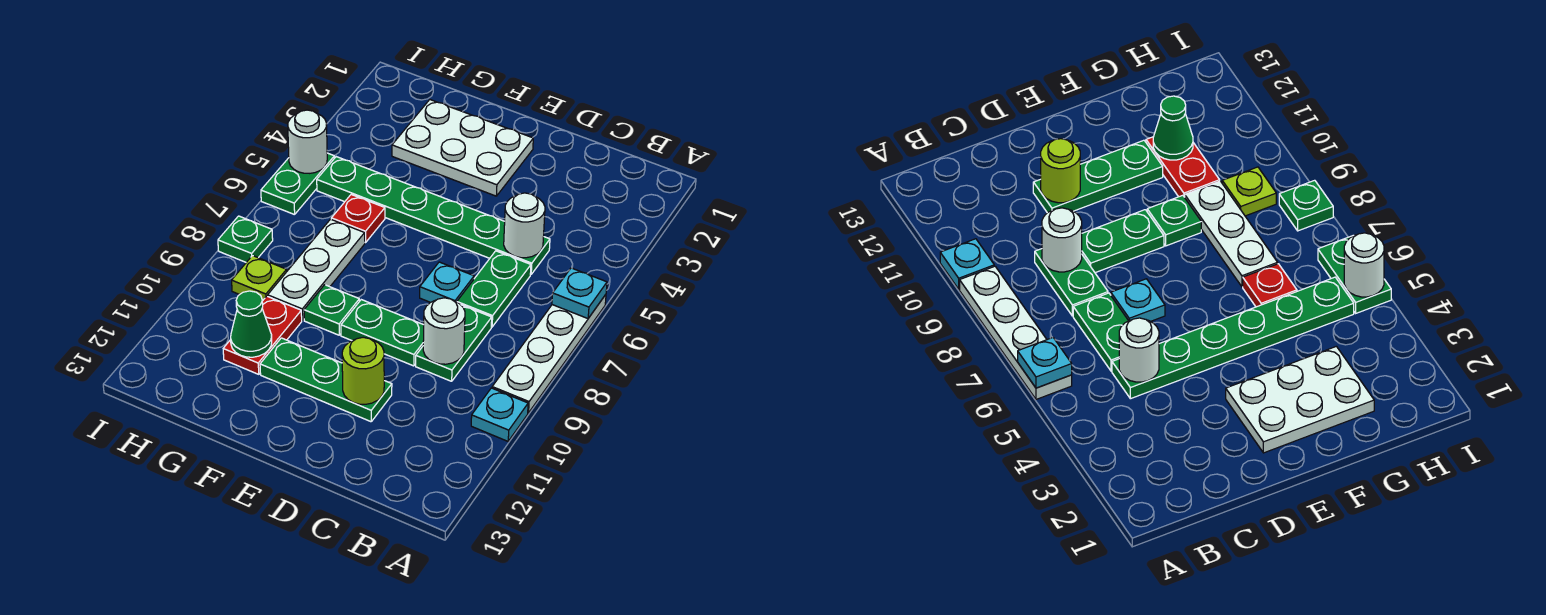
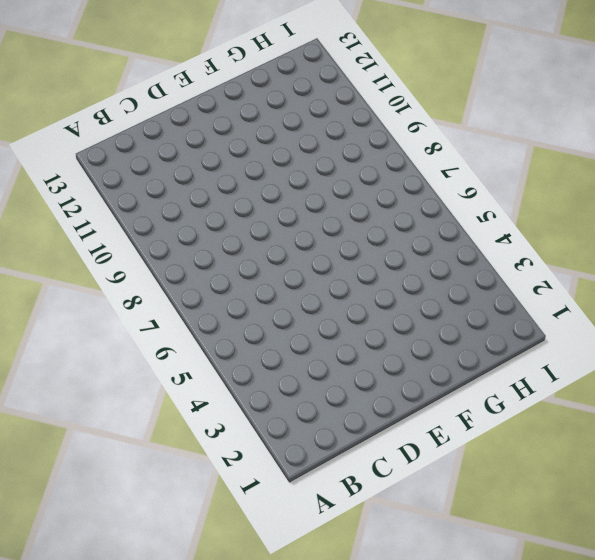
none -> white 1x4 plate [492,295,606,413]
none -> cyan 1x1 plate [471,388,528,441]
none -> green 1x6 plate [317,157,550,274]

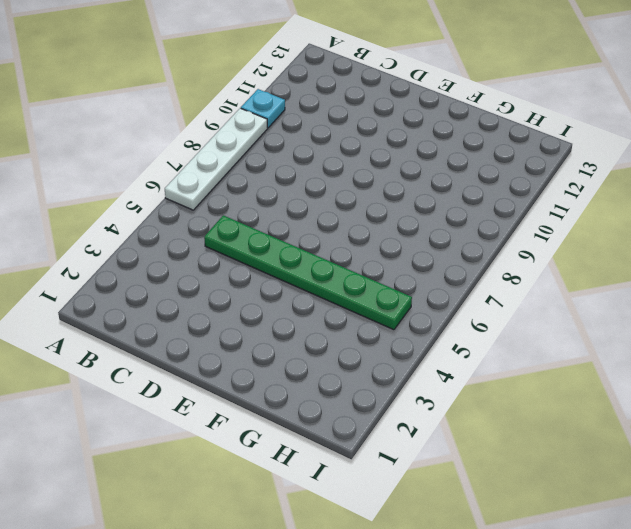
none -> green 1x2 plate [457,251,531,327]
none -> green 1x2 plate [416,305,492,381]
none -> cyan 1x1 plate [420,262,474,302]

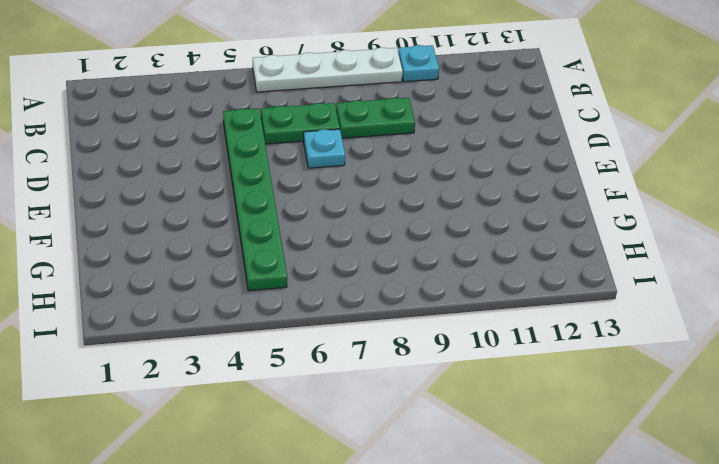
none -> green 1x2 plate [341,300,424,366]
none -> green 1x3 plate [260,338,392,422]
none -> white 2x3 plate [392,100,533,196]

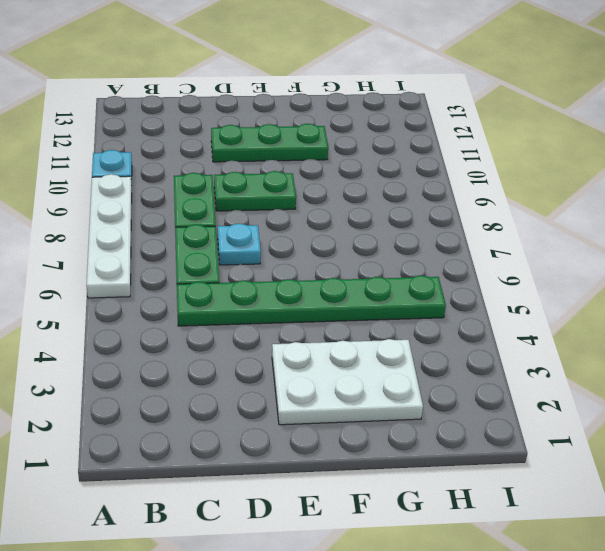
none -> green 1x1 plate [304,285,359,335]
none -> red 1x1 plate [331,195,385,243]
none -> white 1x3 plate [268,219,365,320]

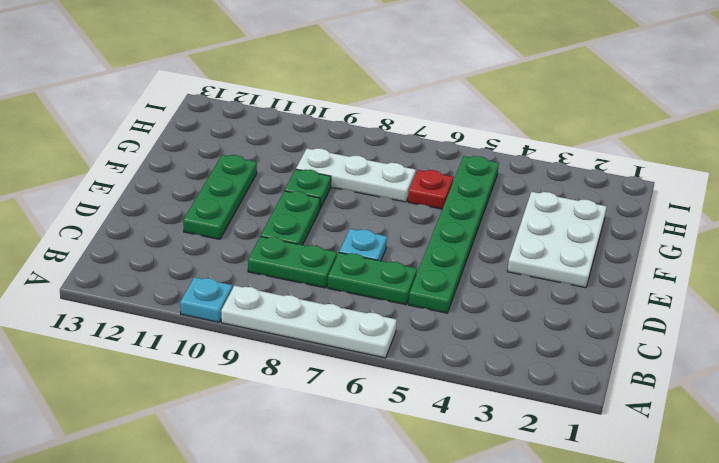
none -> red 1x2 plate [223,296,302,374]
none -> lime 1x1 plate [232,256,287,301]
none -> green 1x2 plate [261,153,334,215]

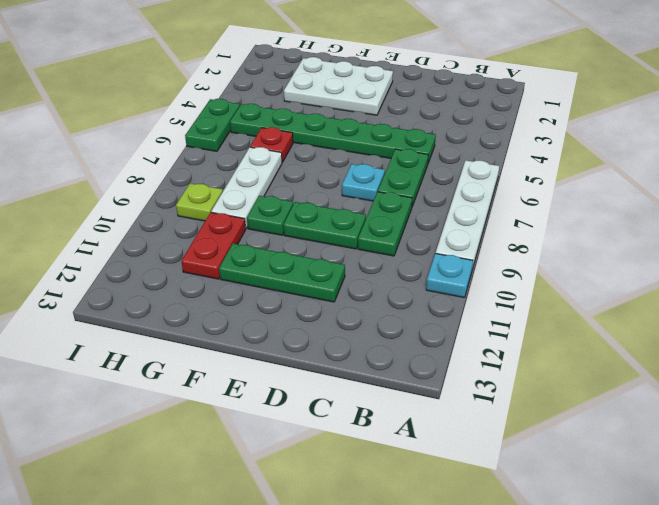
none -> green 1x1 plate [218,216,273,262]
none -> cyan 1x1 plate [552,268,607,318]
none -> white 1x1 round brick [504,193,545,258]

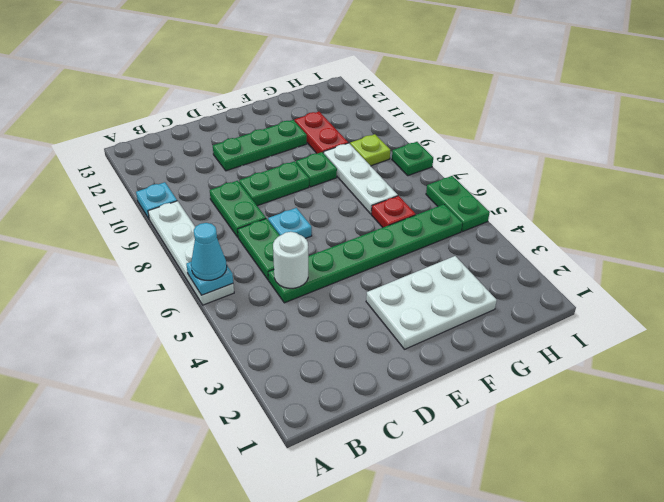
cyan 1x1 cone [191,223,227,280] -> none
none -> white 1x1 round brick [423,298,465,364]
none -> lime 1x1 round brick [342,337,384,404]
none -> green 1x1 cone [231,291,272,357]

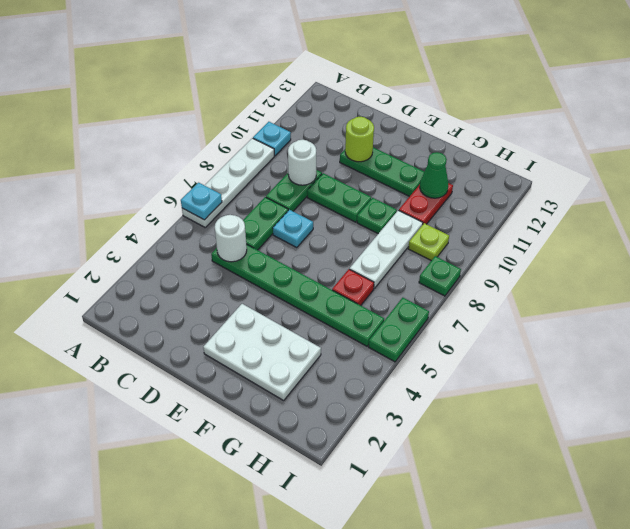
none -> white 1x1 round brick [288,110,327,173]

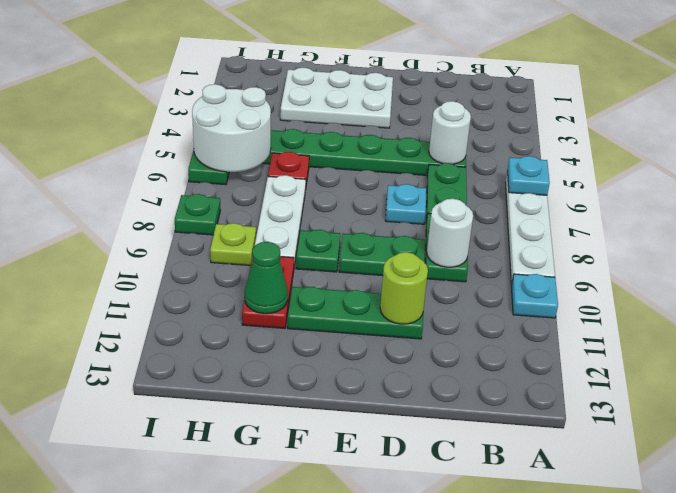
white 2x2 round brick [192,84,271,172] -> white 1x1 round brick [288,110,327,173]

